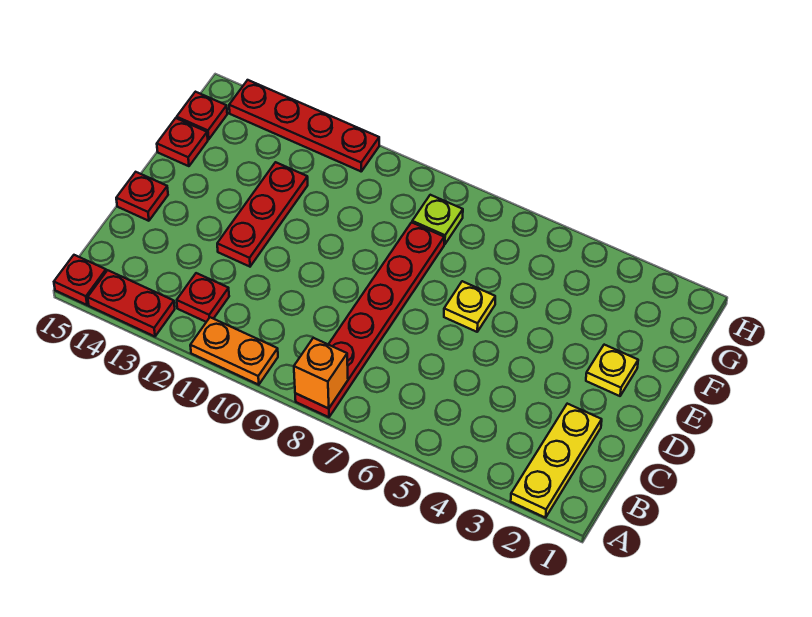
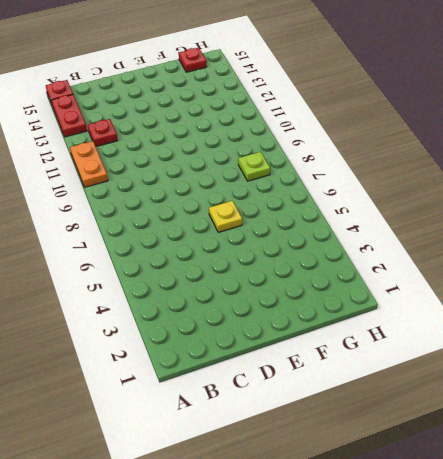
none -> yellow 1x3 plate [511,404,602,518]
none -> red 1x6 plate [295,222,444,417]
none -> red 1x3 plate [217,162,308,267]

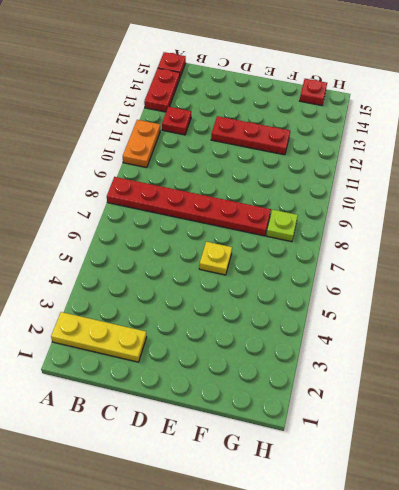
none -> red 1x1 plate [116,172,168,221]
none -> yellow 1x1 plate [586,345,638,396]
none -> red 1x1 plate [157,118,208,166]

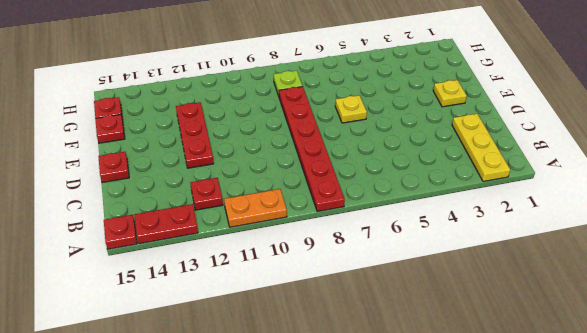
none -> red 1x4 plate [229,80,379,171]
none -> orange 1x1 brick [294,338,348,409]

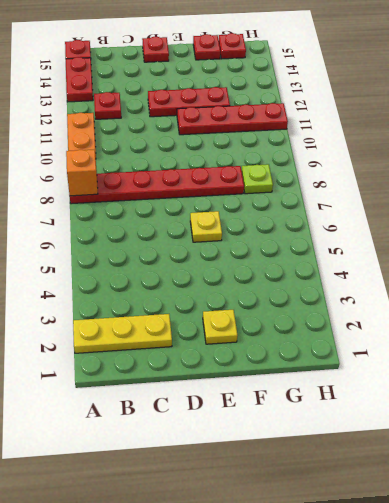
red 1x4 plate [177,103,288,135] -> red 1x4 plate turned to [229,80,379,171]

